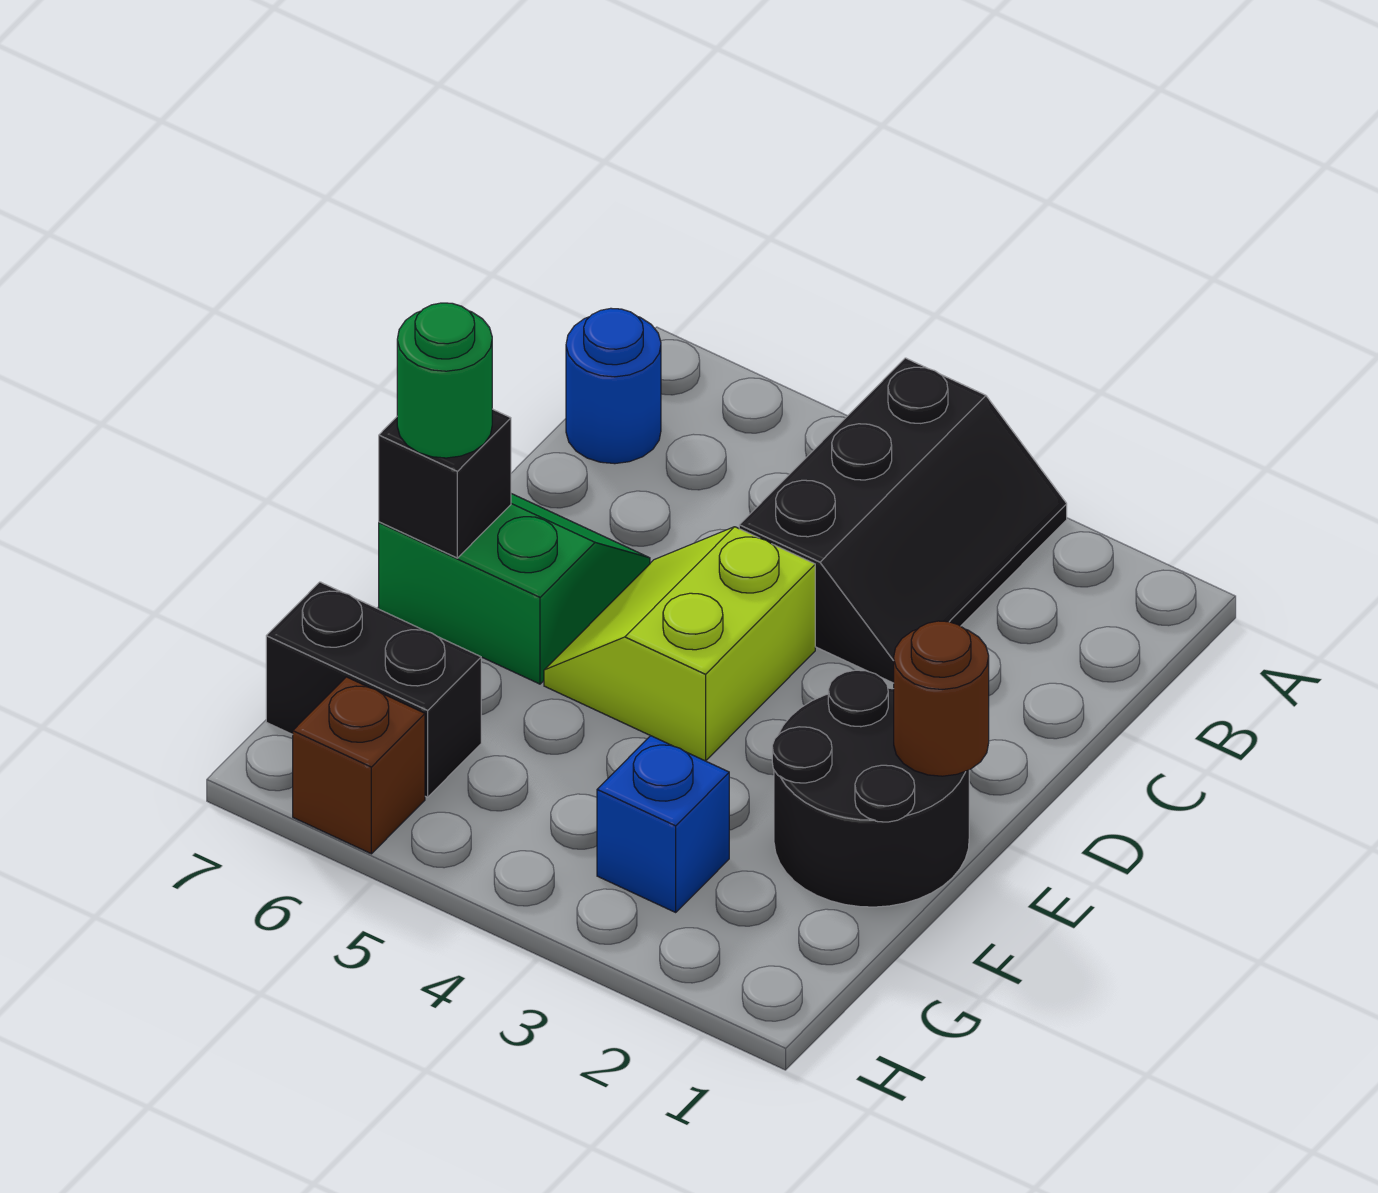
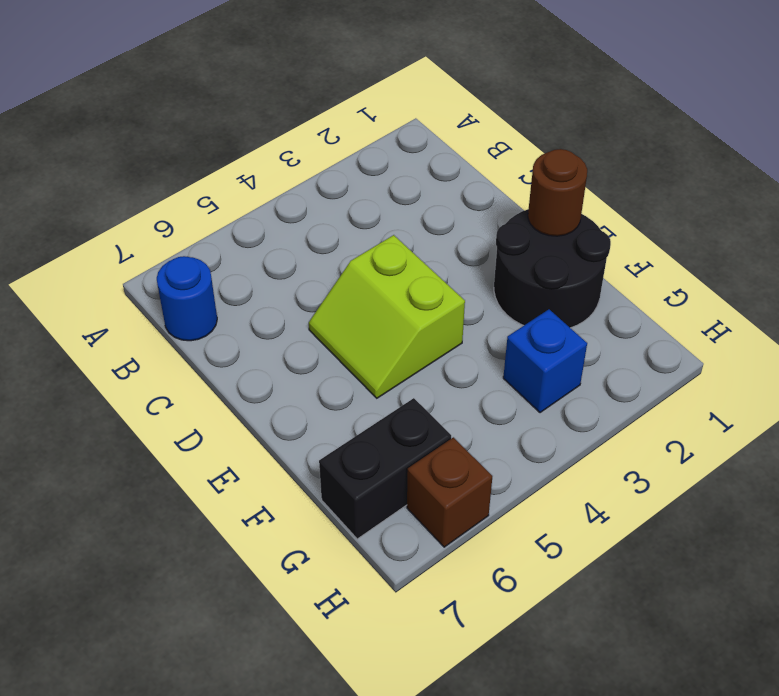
none -> black 2x3 slope [739,358,1067,683]
none -> green 2x2 slope [379,494,650,684]

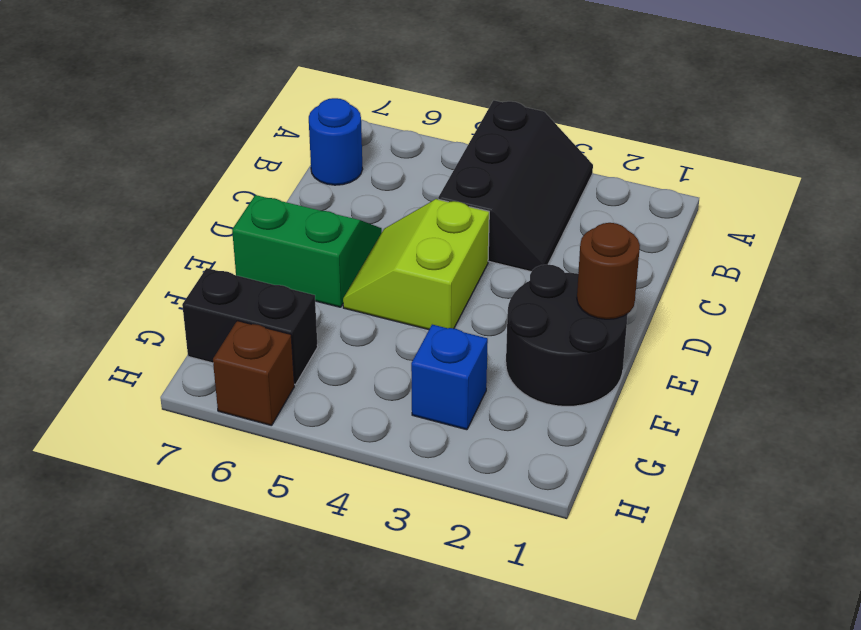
none -> black 1x1 brick [379,409,511,558]
none -> green 1x1 round brick [397,303,492,458]

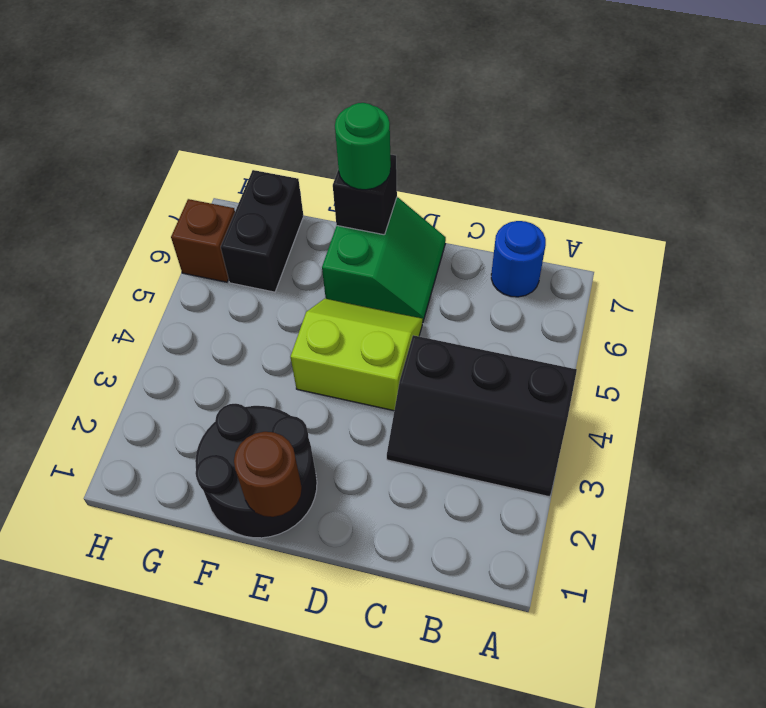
none -> blue 1x1 brick [597,736,729,912]

